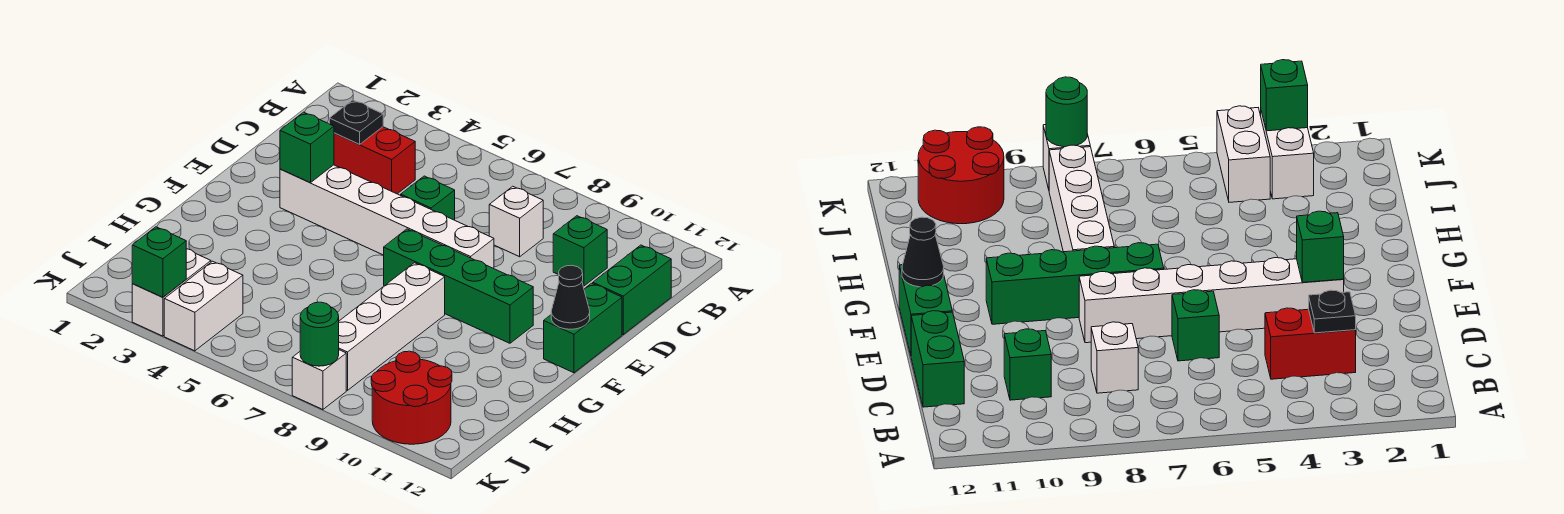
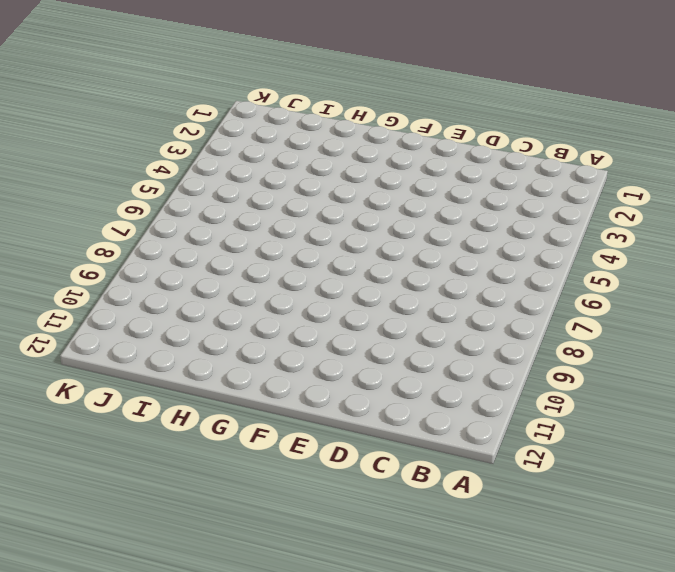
none -> red 1x2 brick [334,127,415,194]
none -> white 1x1 brick [489,186,543,257]
none -> green 1x1 brick [553,216,607,286]

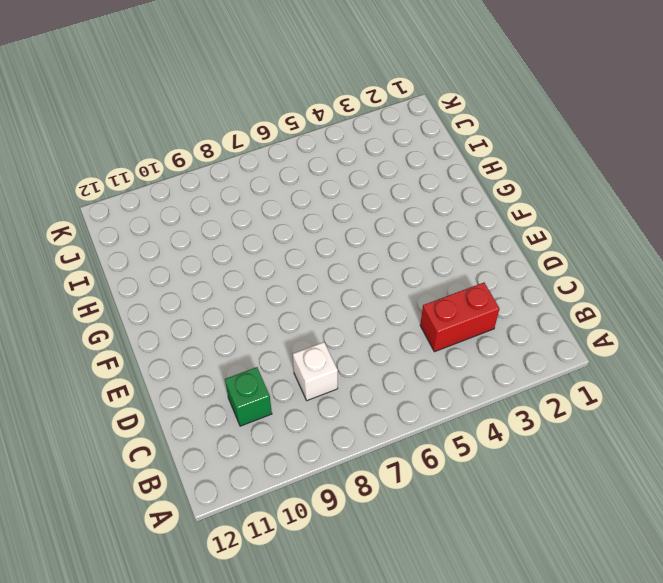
none -> green 1x2 brick [593,245,671,334]
none -> green 1x1 brick [401,176,455,220]
none -> white 1x6 brick [280,165,494,269]

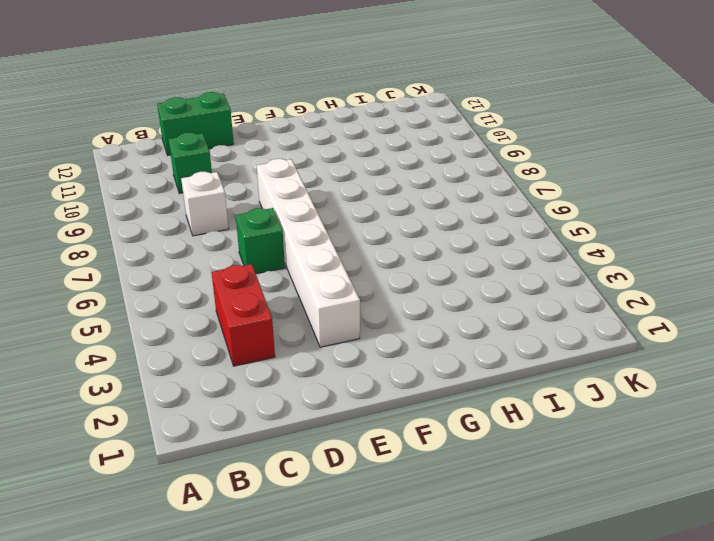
none -> green 1x2 brick [544,283,622,373]
none -> green 1x4 brick [384,229,533,343]
none -> white 1x4 brick [339,263,445,390]

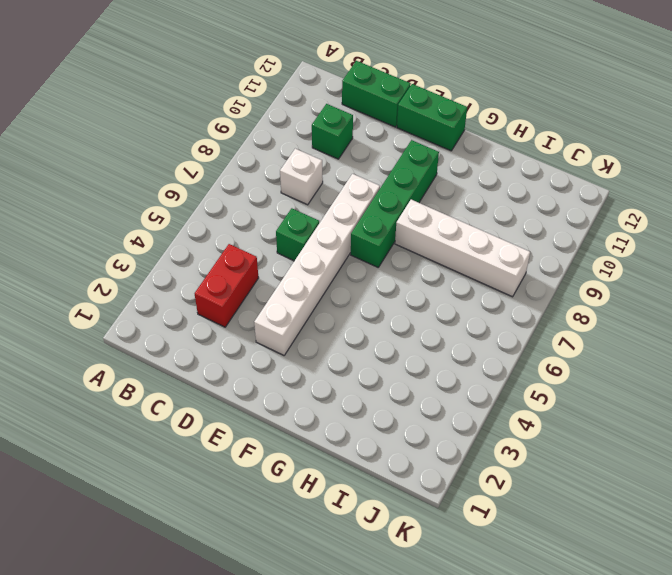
none -> white 1x2 brick [132,249,211,336]
none -> white 1x2 brick [164,261,243,351]
none -> red 2x2 round brick [371,351,452,444]

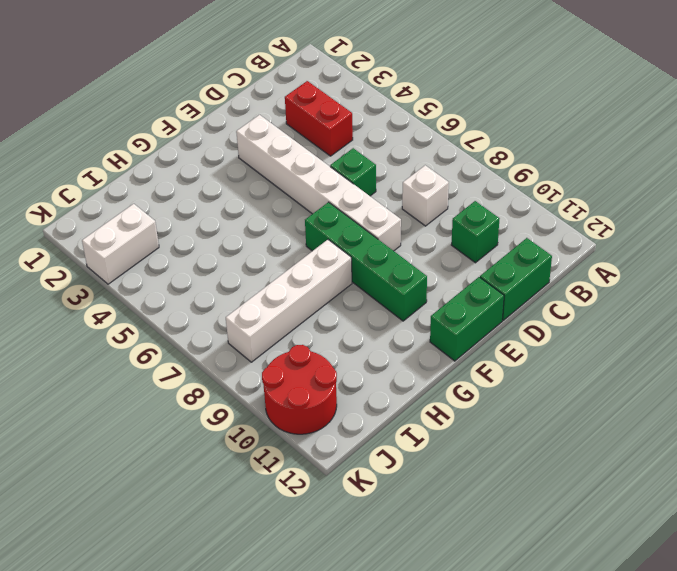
none -> white 1x2 brick [164,261,243,351]
none -> white 1x1 brick [292,350,346,410]
none -> black 1x1 plate [329,100,383,144]

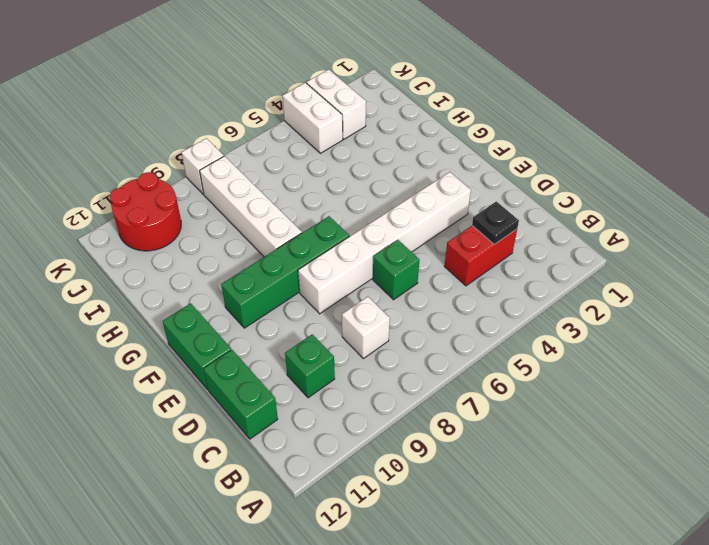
none -> green 1x1 brick [280,112,334,183]
none -> black 1x1 cone [551,265,590,329]
none -> green 1x1 brick [132,227,186,297]

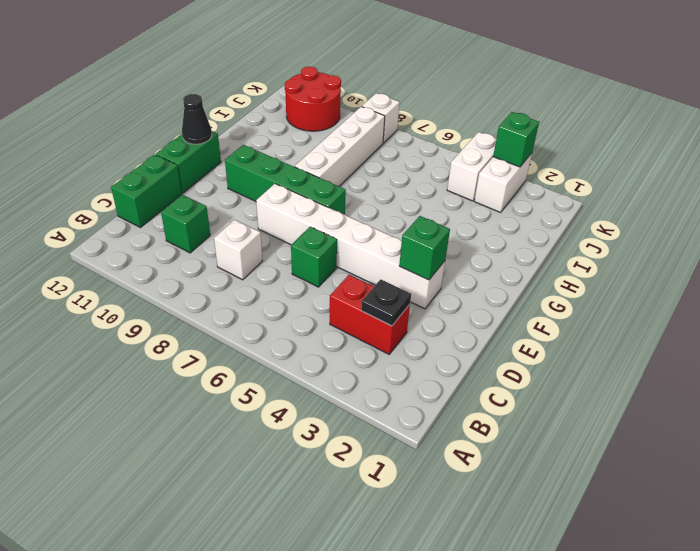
none -> green 1x1 round brick [300,302,339,366]

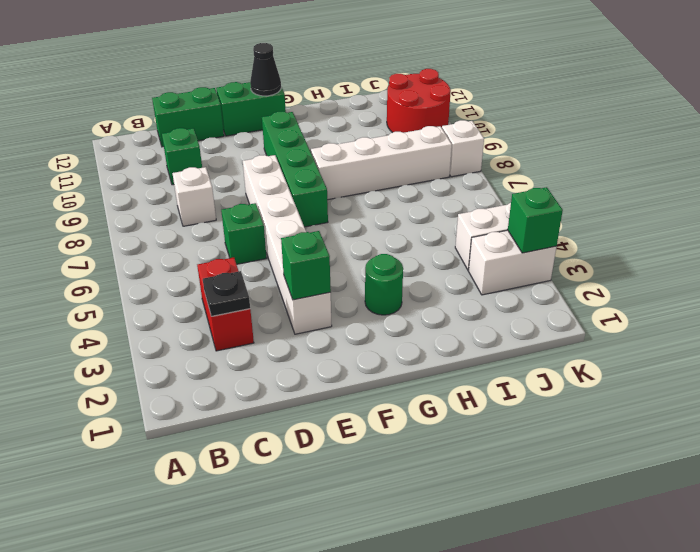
green 1x1 round brick [365,254,403,315] -> green 1x1 round brick moved to [300,302,339,366]

